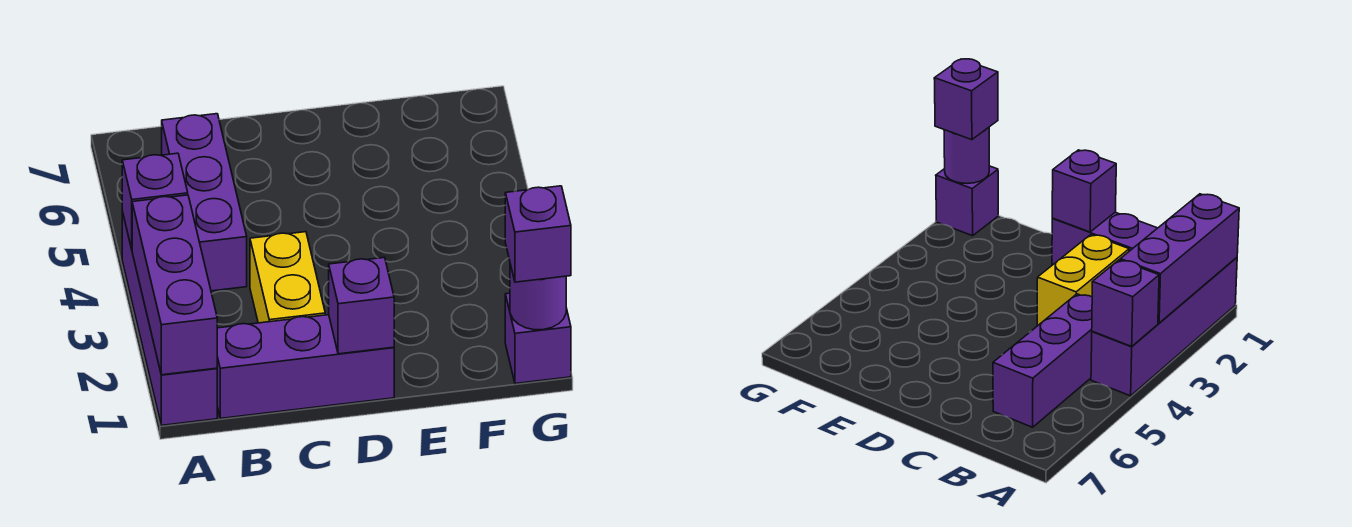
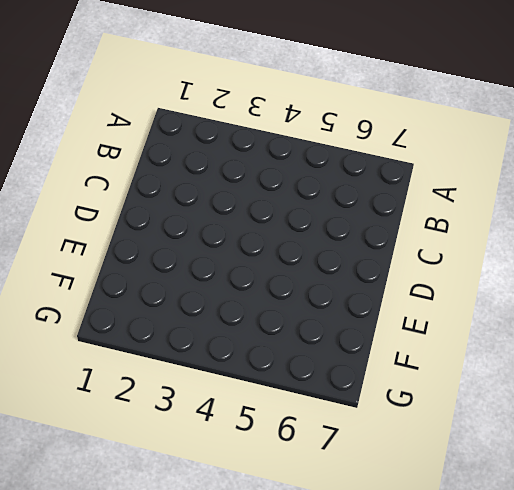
none -> purple 1x4 brick [122,212,217,425]
none -> purple 1x3 brick [217,315,394,418]

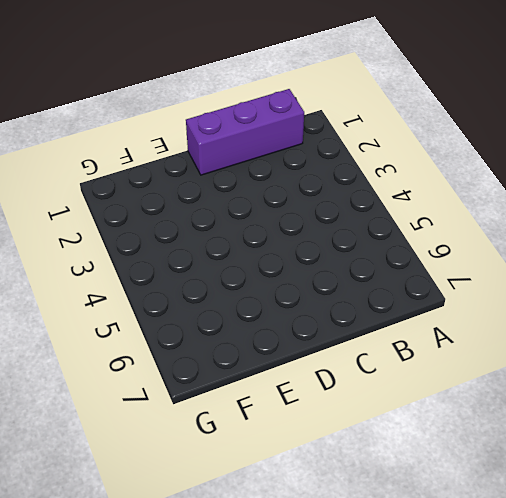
none -> purple 1x4 brick [122,212,217,425]
none -> purple 1x3 brick [162,114,247,291]

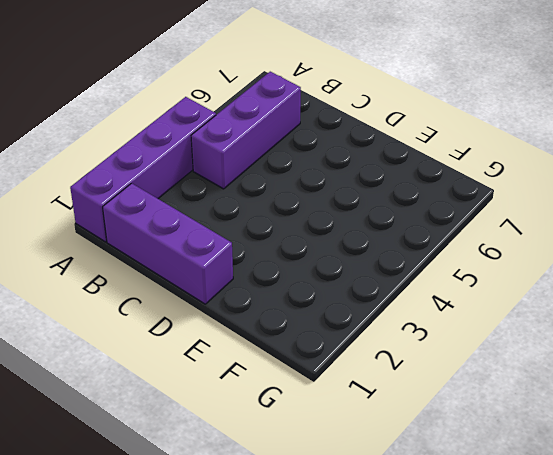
none -> yellow 1x2 brick [250,232,325,323]
none -> purple 1x1 brick [505,293,571,384]

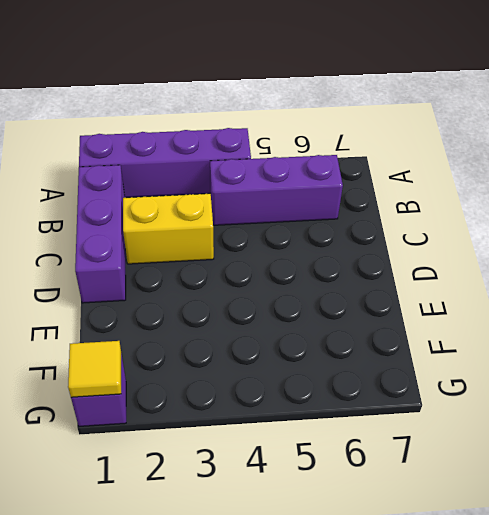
yellow 1x1 tile [68,341,121,397] -> purple 1x1 round brick [510,264,566,330]
none -> purple 1x3 brick [132,195,217,375]
none -> purple 1x1 brick [122,153,188,249]

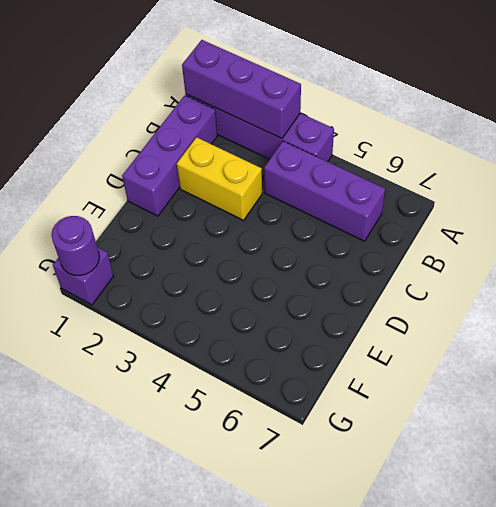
none -> purple 1x1 brick [122,153,188,249]
none -> purple 1x1 brick [329,257,394,354]

